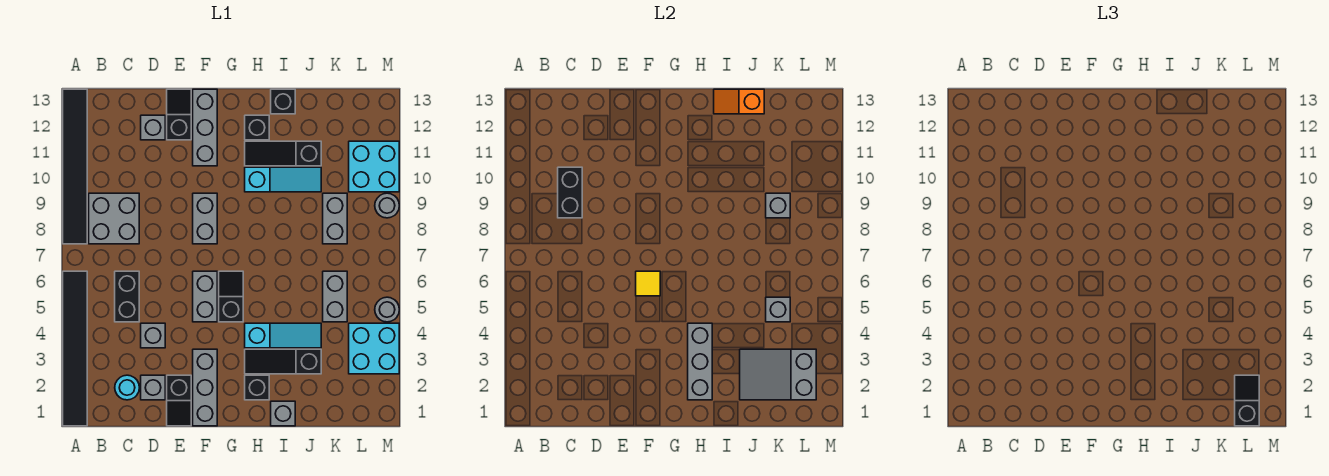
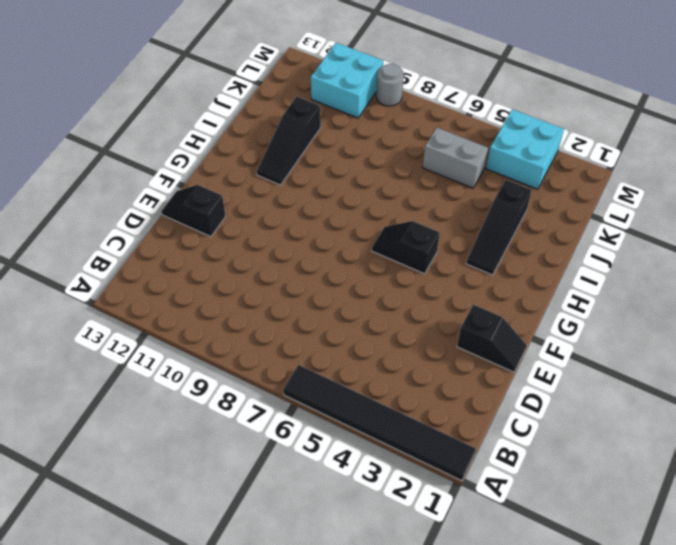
none -> black 1x6 tile [63,89,87,244]
none -> grey 2x2 brick [89,193,139,244]
none -> cyan 1x1 round brick [115,375,139,400]
none -> black 1x2 brick [115,271,139,322]

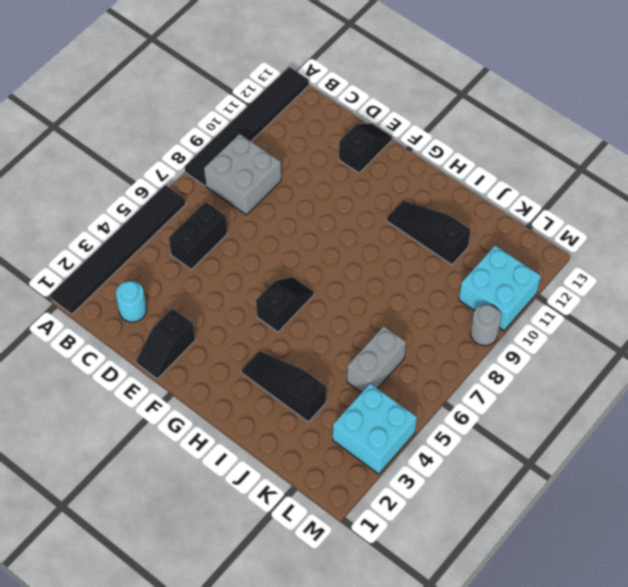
none -> grey 1x1 brick [141,375,165,400]
none -> grey 1x1 brick [141,323,165,348]
none -> grey 1x1 brick [141,115,165,140]
none -> grey 1x3 brick [193,349,217,426]

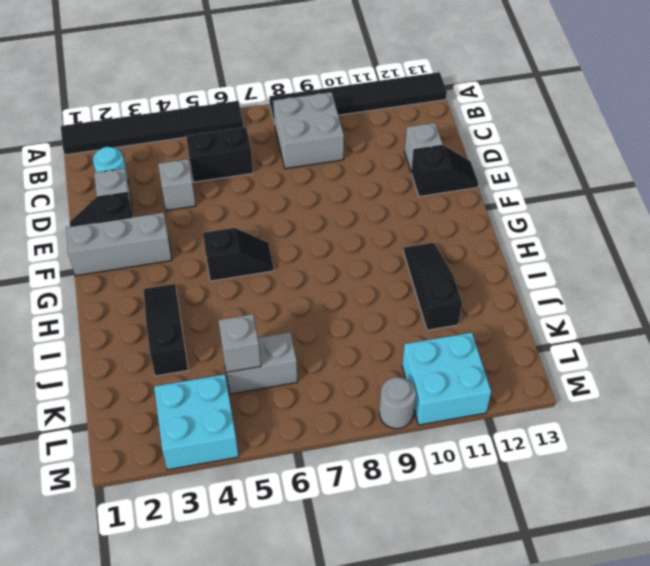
none -> grey 1x2 brick [193,271,217,322]
none -> grey 1x2 brick [193,193,217,244]
none -> grey 1x3 brick [193,89,217,166]
none -> black 1x1 brick [245,375,269,400]

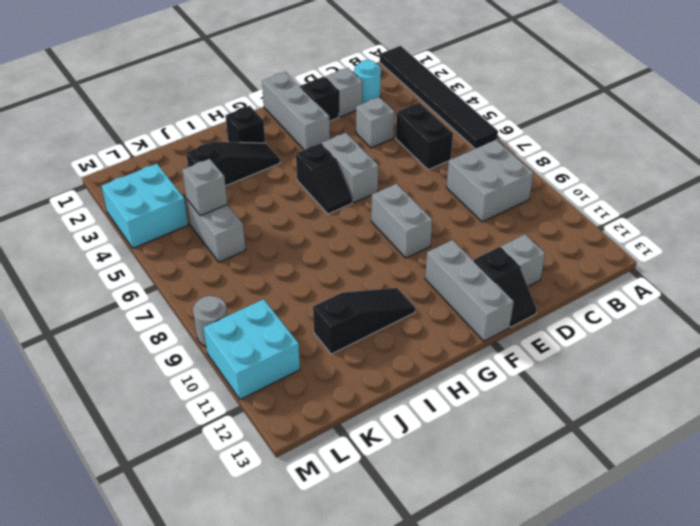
none -> black 1x6 tile [63,89,87,244]
none -> cyan 1x3 slope [245,323,321,348]
none -> cyan 1x3 slope [245,167,321,192]
none -> black 1x1 brick [245,115,269,140]

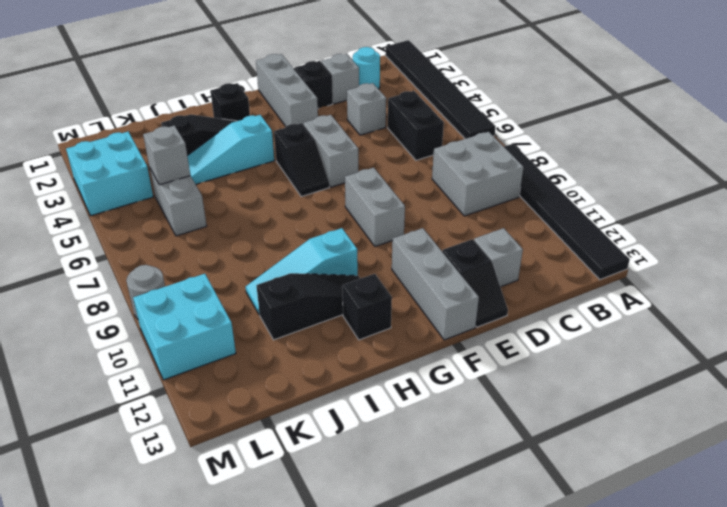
none -> grey 1x1 brick [271,401,295,426]
none -> black 1x1 brick [271,89,295,114]
none -> grey 1x2 brick [323,193,347,244]
none -> grey 1x1 round brick [375,297,399,322]

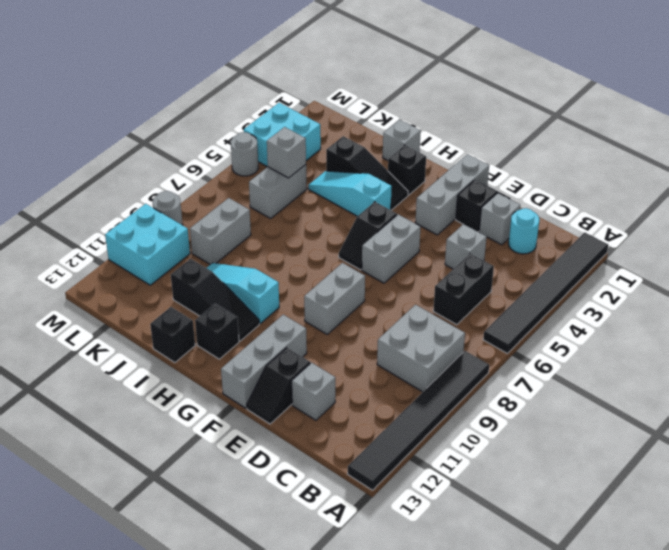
none -> black 1x2 brick [558,167,582,218]
none -> yellow 1x1 tile [636,271,660,296]
none -> grey 1x3 brick [688,323,712,400]
none -> orange 1x2 slope [714,89,764,114]

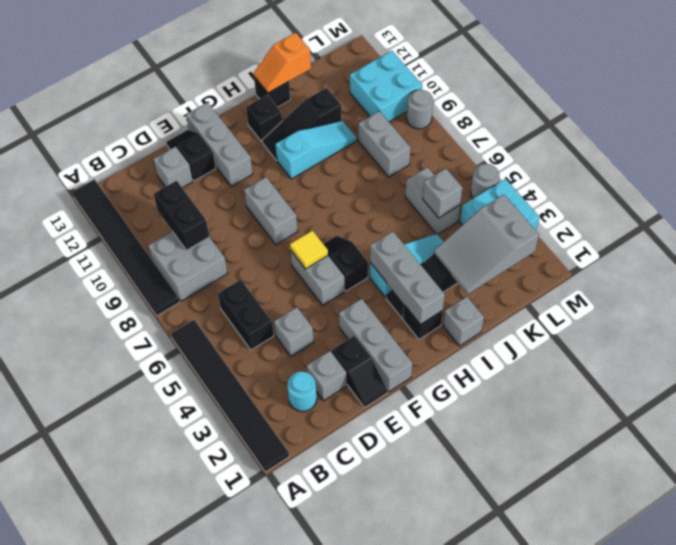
none -> grey 1x1 brick [766,193,790,218]
none -> black 1x2 slope [1235,375,1259,426]

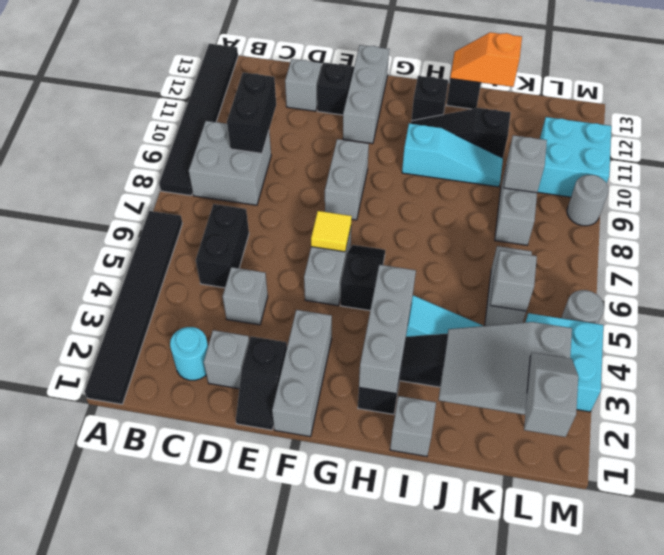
grey 1x2 slope [524,353,578,437] -> black 1x2 slope [1235,375,1259,426]

